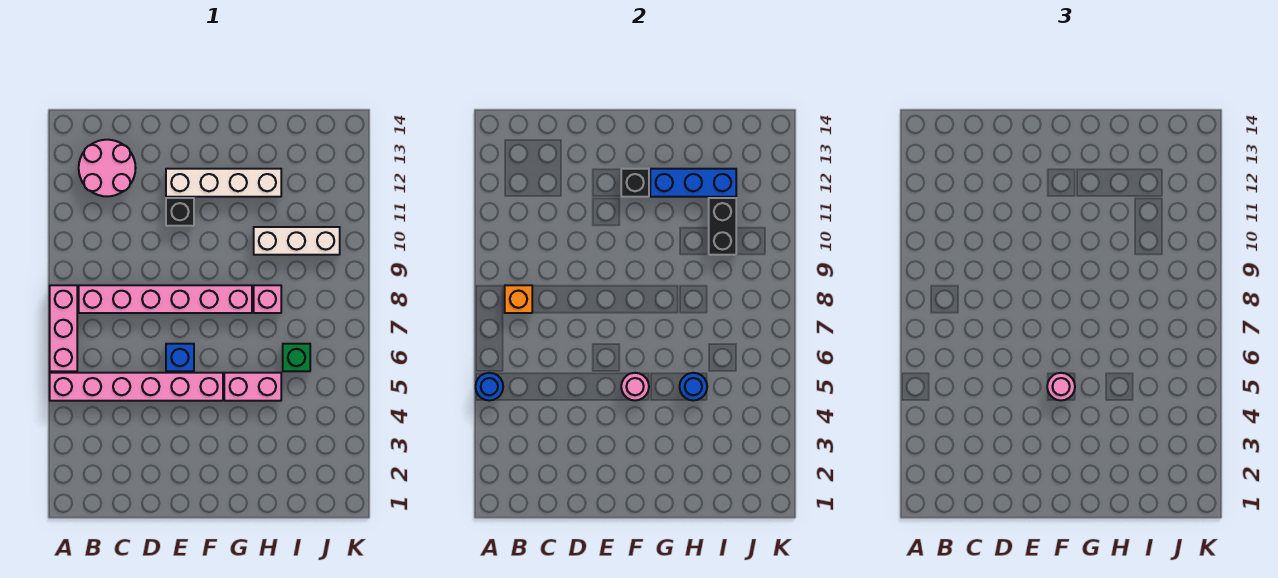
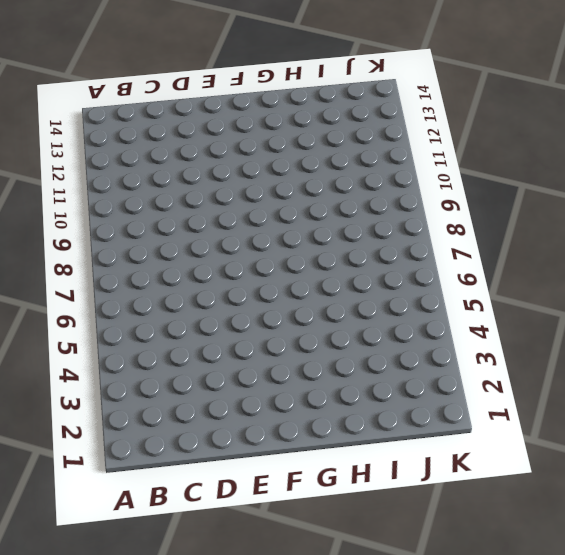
none -> pink 1x6 brick [50,373,223,401]
none -> pink 1x3 brick [50,285,77,371]
none -> pink 1x6 brick [79,285,252,313]

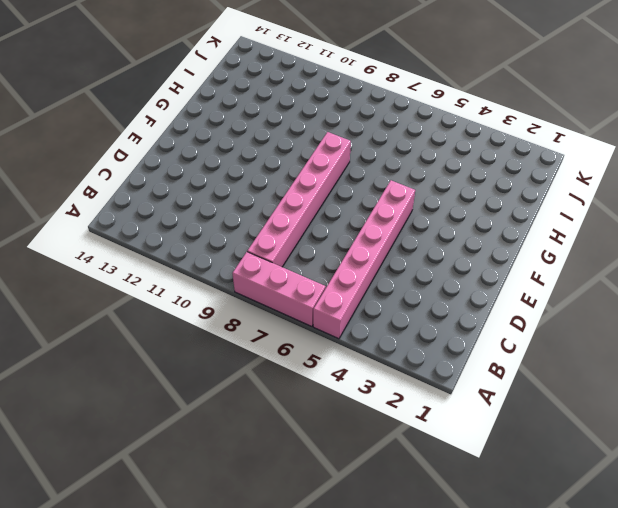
none -> pink 2x2 round brick [79,140,136,196]
none -> blue 1x1 brick [166,344,194,371]
none -> black 1x1 brick [166,198,194,226]

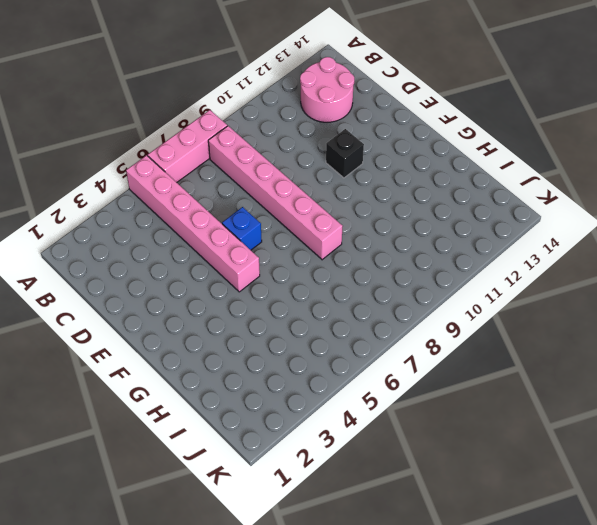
none -> white 1x4 brick [166,169,281,197]
none -> pink 1x2 brick [224,373,281,401]
none -> pink 1x1 brick [254,285,281,313]

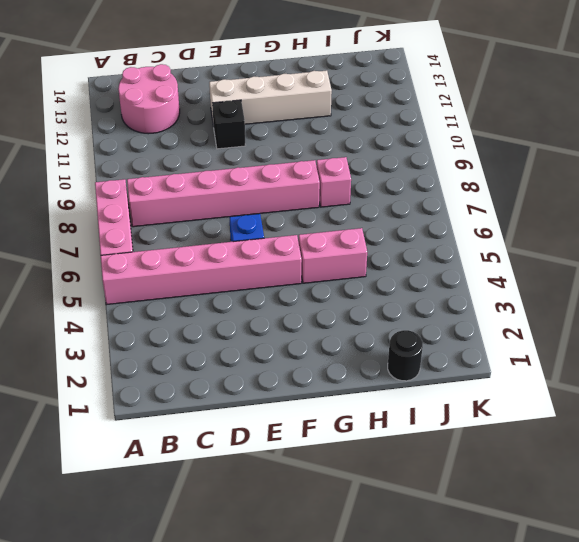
black 1x1 round brick [388,330,423,381] -> none
none -> white 1x3 brick [254,227,340,255]
none -> green 1x1 brick [283,344,310,371]
none -> blue 1x1 round brick [476,373,503,401]

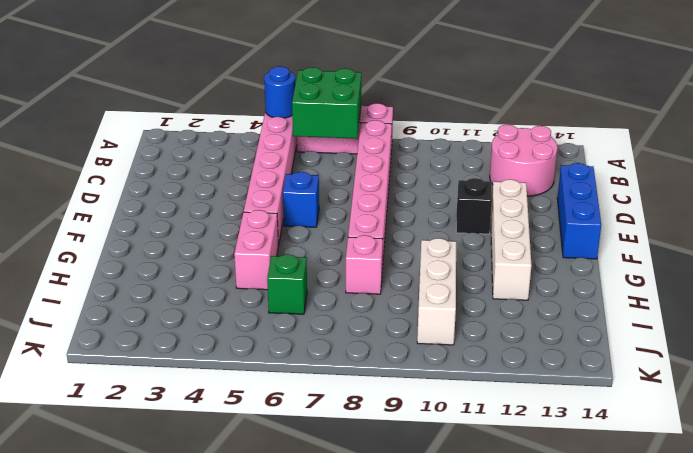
green 2x2 brick [292,67,361,139] -> none
blue 1x3 brick [557,163,601,259] -> blue 1x3 brick moved to [650,169,736,197]
none -> orange 1x1 brick [505,285,532,313]
none -> pink 1x1 round brick [621,373,649,400]
none -> black 1x1 brick [621,169,649,197]

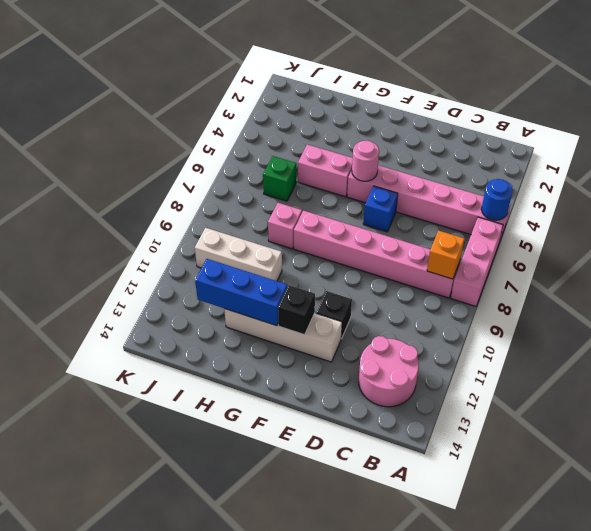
none -> blue 1x1 round brick [680,373,707,400]
none -> black 1x2 brick [709,198,736,255]
none -> pink 1x1 round brick [1047,373,1075,400]

